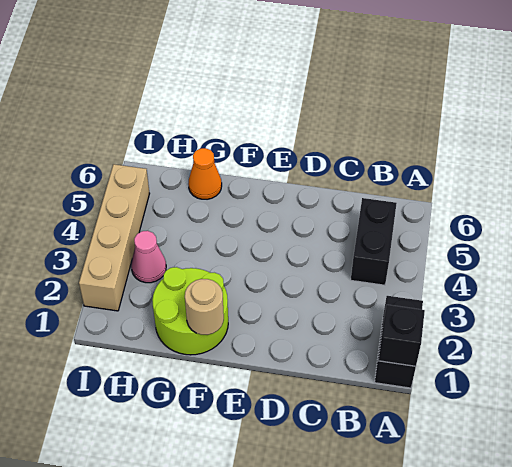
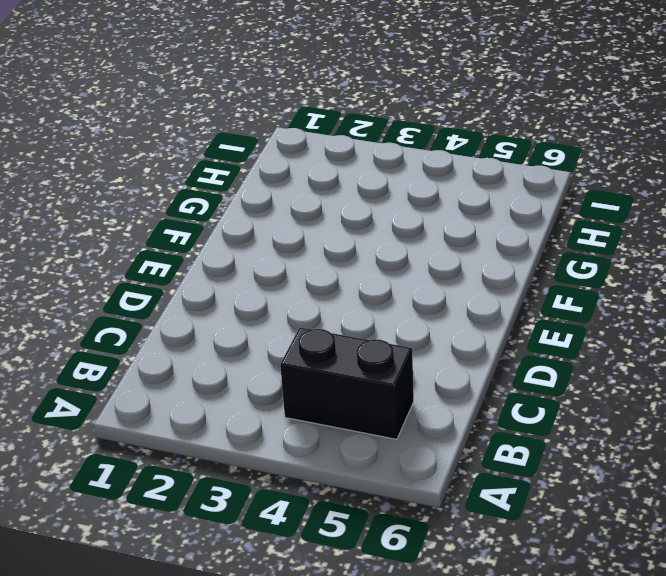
none -> black 1x2 brick [375,296,423,388]
none -> lime 2x2 round brick [152,267,228,355]

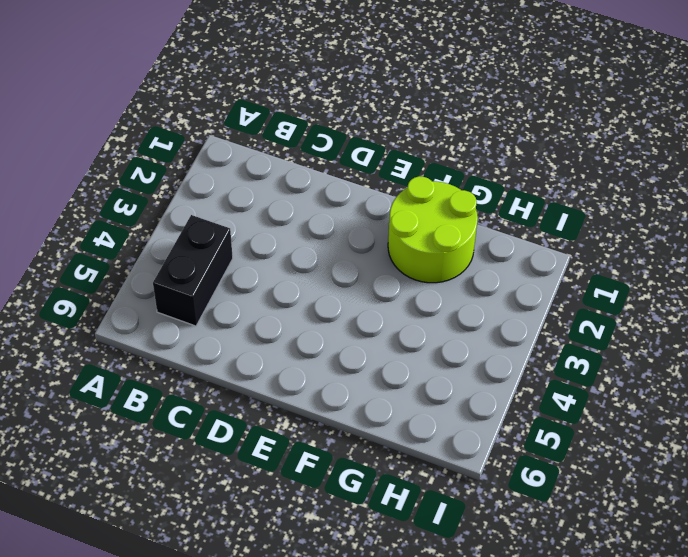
none -> black 1x2 brick [375,296,423,388]
none -> orange 1x1 cone [188,148,222,199]

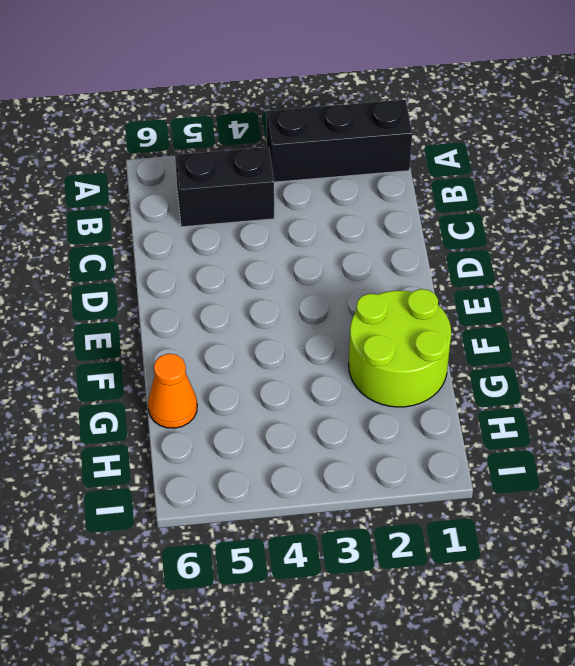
black 1x3 brick [266,100,412,182] -> black 1x2 brick [375,296,423,388]
none -> pink 1x1 cone [131,231,166,283]
none -> tan 1x4 brick [79,164,150,311]

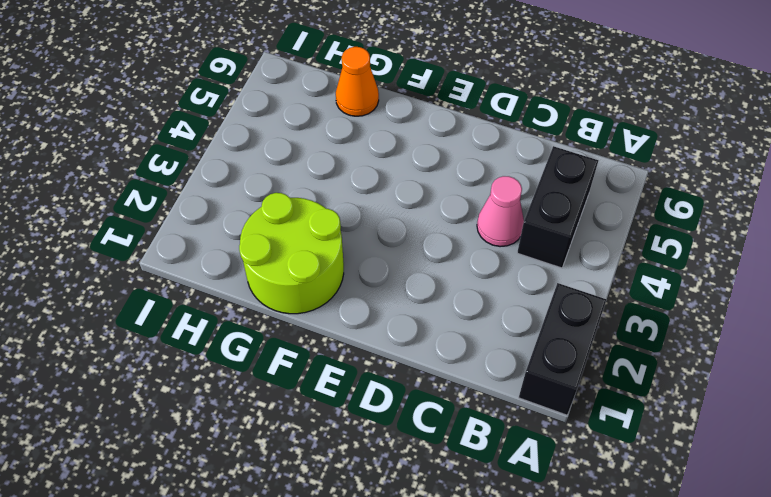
pink 1x1 cone [477,176,524,247] -> pink 1x1 cone moved to [131,231,166,283]
none -> tan 1x4 brick [79,164,150,311]
none -> black 1x1 brick [378,305,425,366]

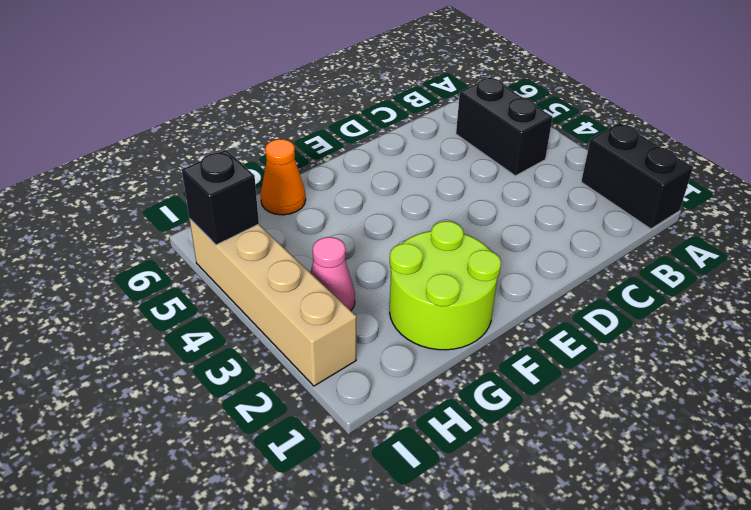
black 1x1 brick [182,150,259,245] -> black 1x1 brick moved to [378,305,425,366]
none -> tan 1x1 round brick [185,279,224,335]

